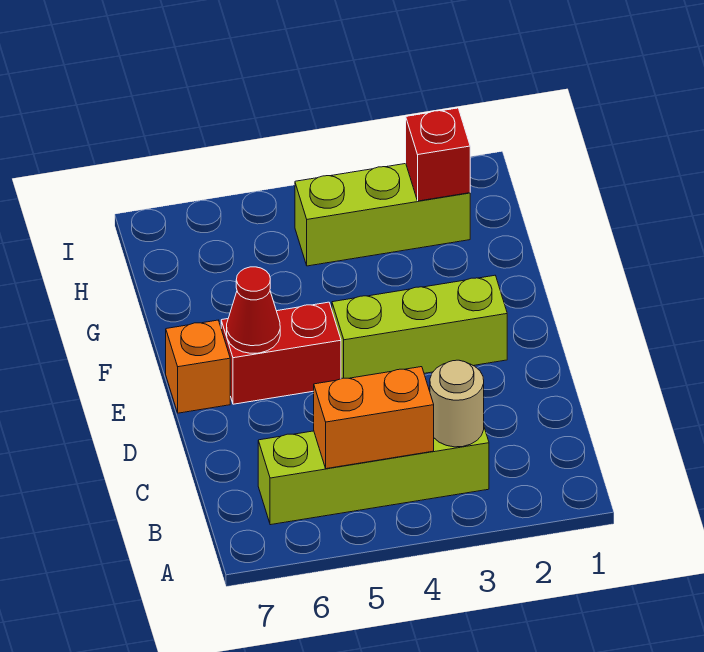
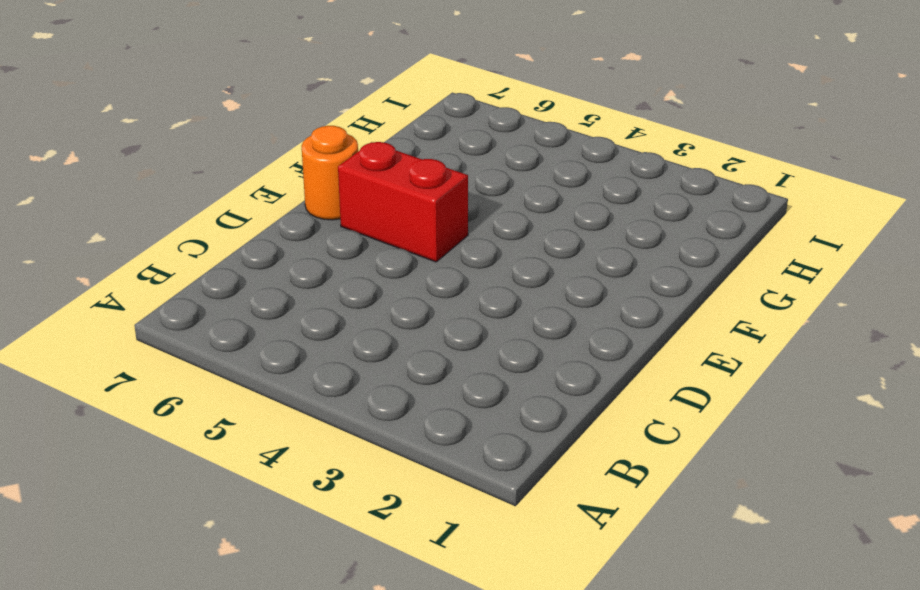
orange 1x1 round brick [302,126,358,220] -> orange 1x1 brick [166,320,230,413]
none -> lime 1x4 brick [258,428,489,525]
none -> lime 1x3 brick [332,275,507,379]

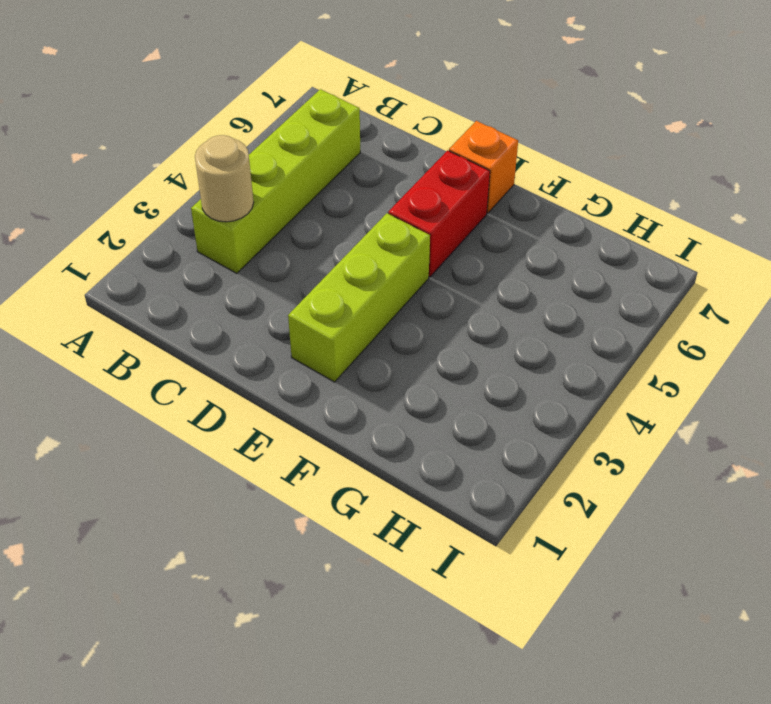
none -> lime 1x3 brick [295,164,470,266]
none -> orange 1x2 brick [314,367,434,469]

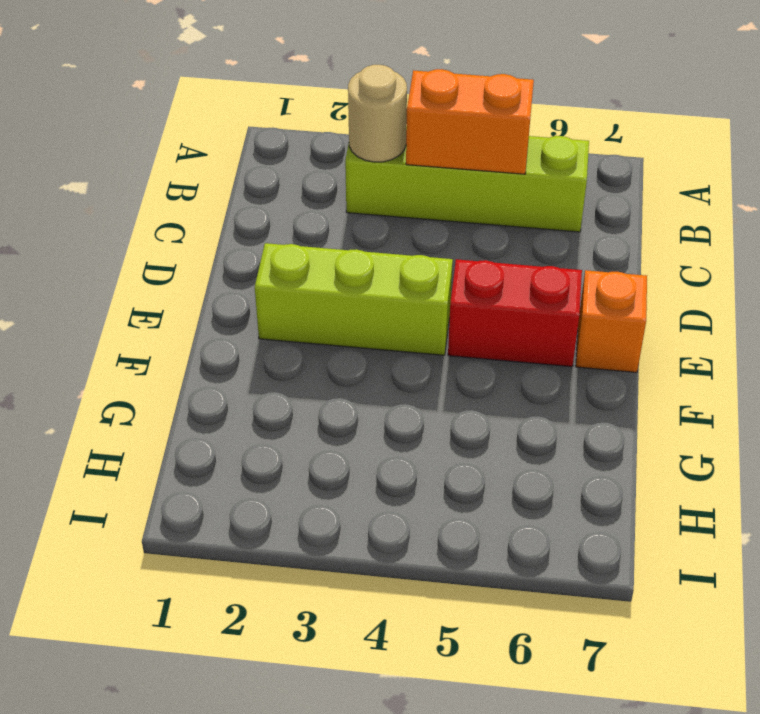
none -> lime 1x3 brick [295,164,470,266]
none -> red 1x1 cone [227,267,280,353]

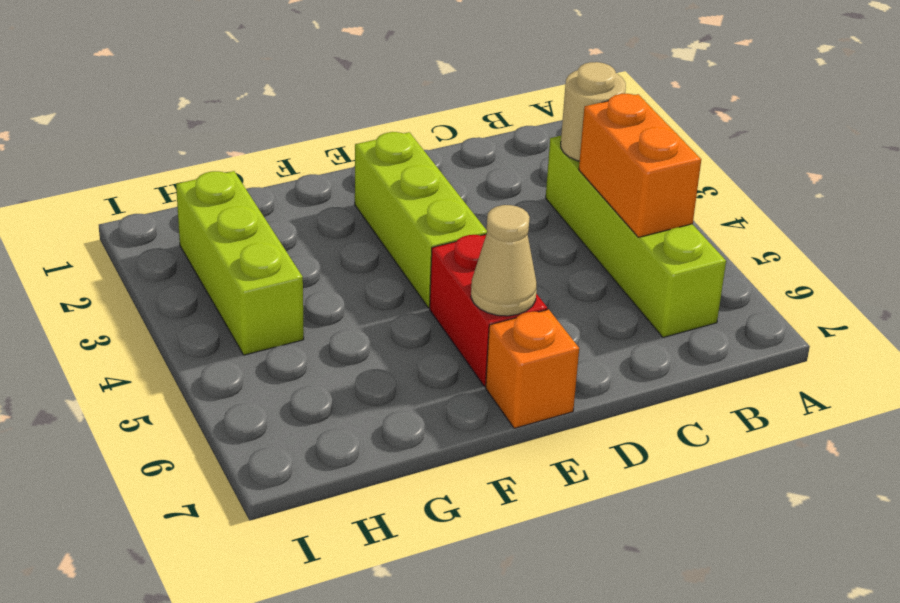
tan 1x1 cone [471,205,537,316] -> red 1x1 cone [227,267,280,353]
none -> red 1x1 brick [406,108,470,201]

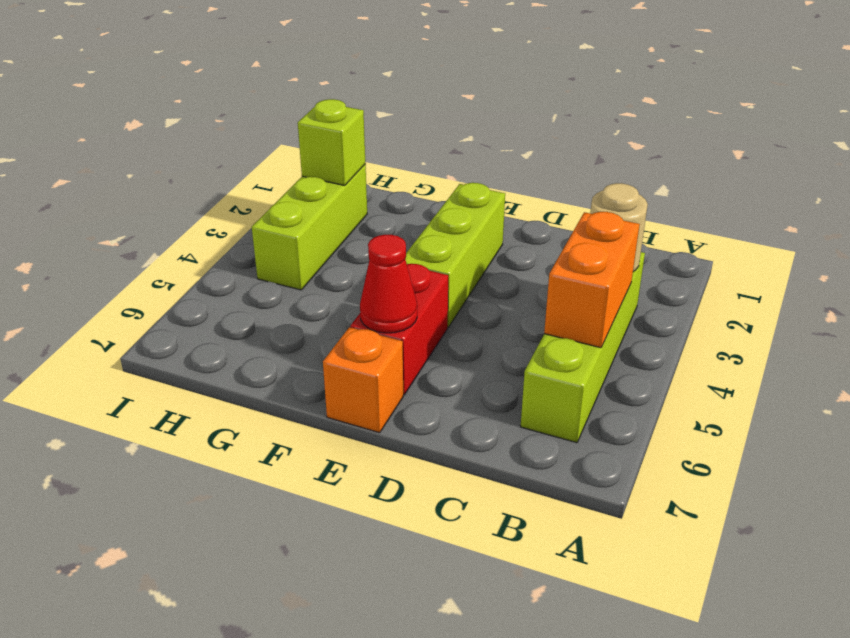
lime 1x1 brick [298,99,365,185] -> red 1x1 brick [406,108,470,201]

